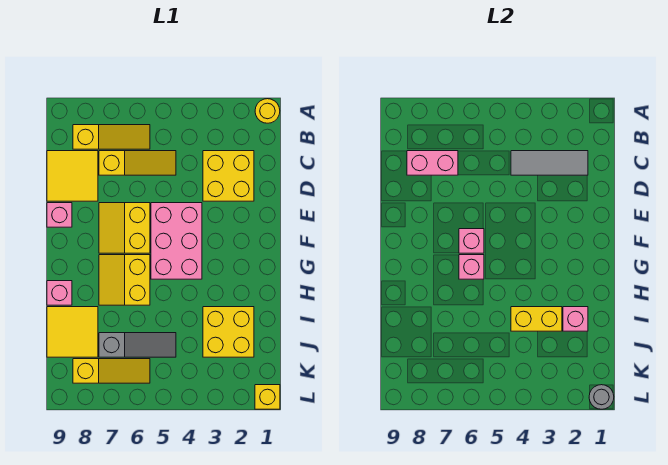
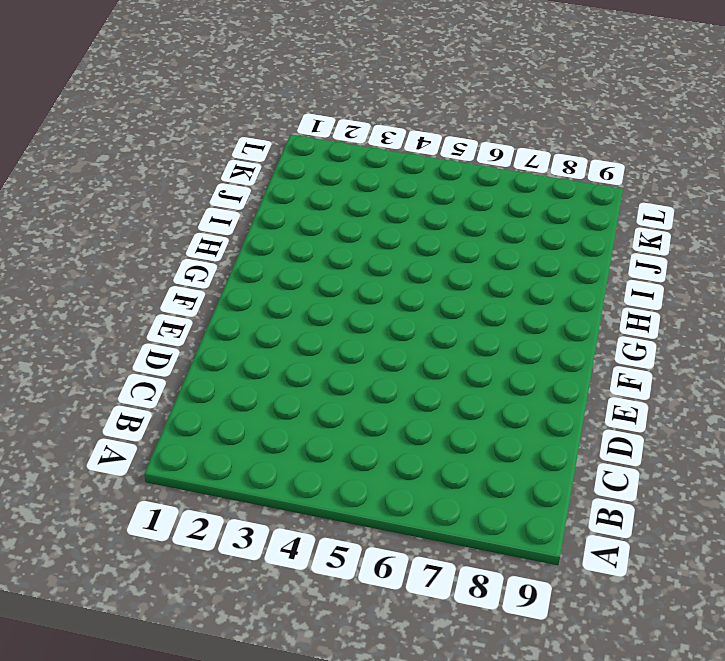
none -> yellow 1x1 round brick [255,99,280,123]
none -> yellow 1x3 slope [73,125,150,149]
none -> yellow 2x2 brick [203,151,254,201]

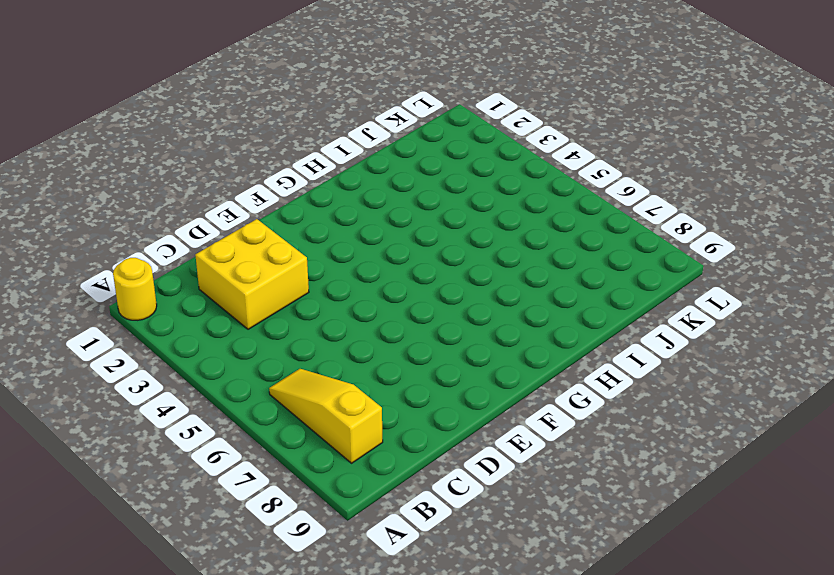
none -> yellow 1x3 slope [99,151,176,175]
none -> yellow 2x2 tile [47,151,98,201]
none -> pink 2x3 brick [151,203,202,279]

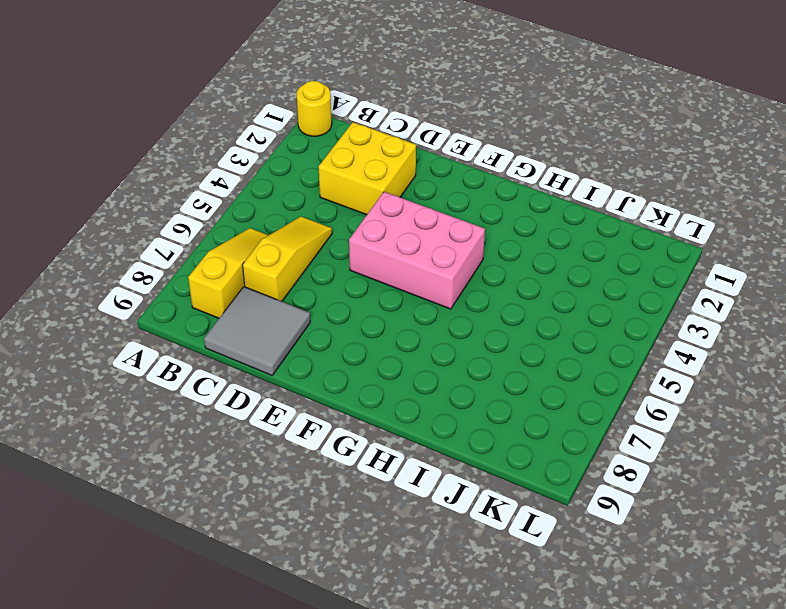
grey 2x2 tile [204,287,310,375] -> yellow 2x2 tile [47,151,98,201]
none -> yellow 2x2 slope [99,203,150,253]
none -> pink 1x1 brick [47,203,72,227]
none -> yellow 2x2 slope [99,255,150,305]

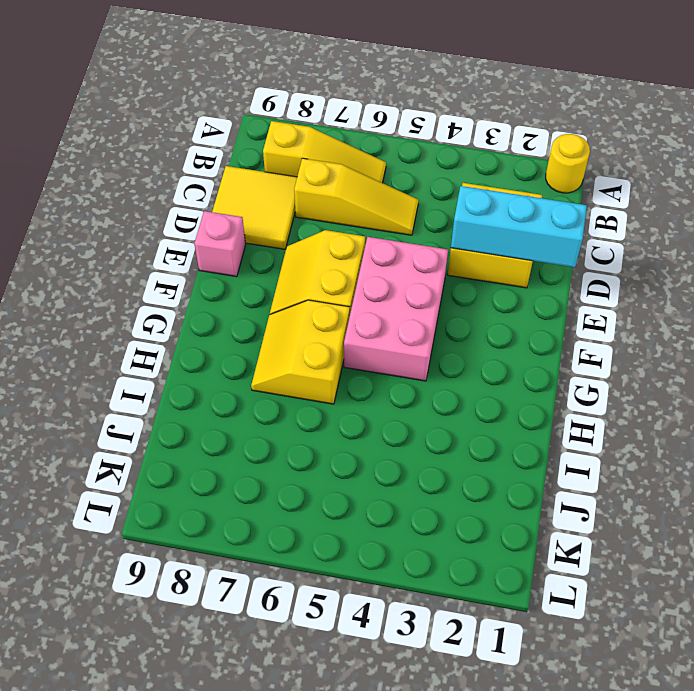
cyan 1x3 brick [451,186,587,267] -> none
none -> pink 1x1 brick [47,281,72,305]
none -> yellow 2x2 brick [203,307,254,357]
none -> yellow 2x2 tile [47,307,98,357]

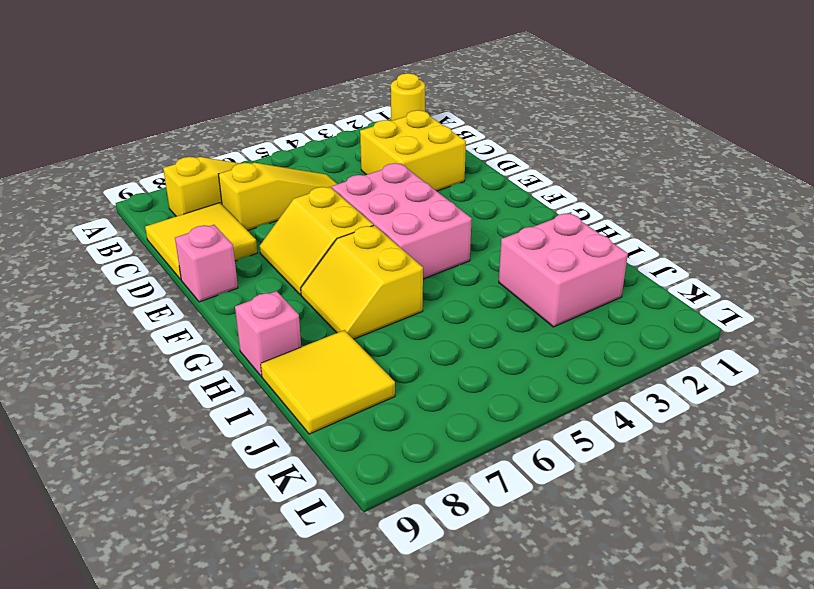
pink 2x2 brick [499,213,628,327] -> yellow 2x2 brick [203,307,254,357]
none -> grey 1x3 slope [99,333,176,357]
none -> yellow 1x3 slope [73,359,150,383]
none -> yellow 1x1 brick [255,385,280,409]

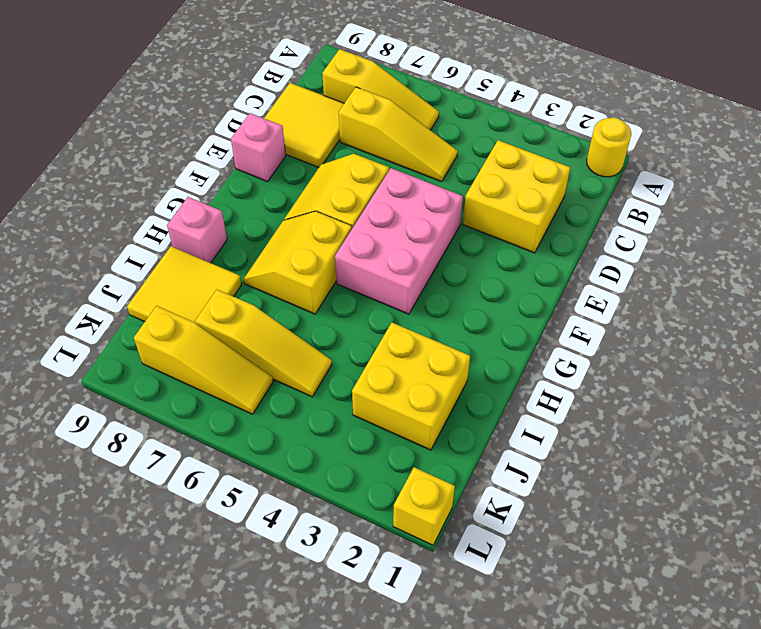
yellow 1x3 slope [195,290,332,397] -> grey 1x3 slope [99,333,176,357]
none -> grey 1x3 tile [511,151,588,175]
none -> pink 1x2 brick [407,151,458,175]
none -> pink 1x1 brick [459,229,484,253]

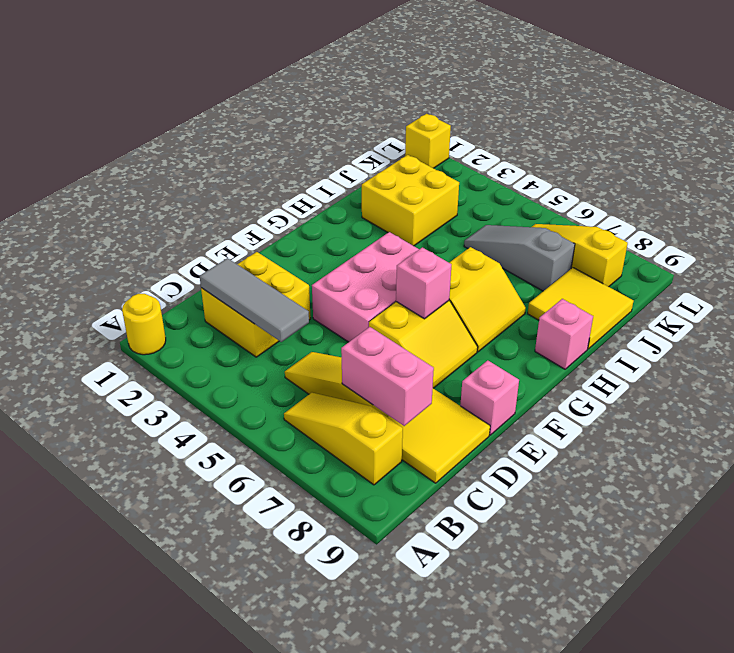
none -> pink 1x1 brick [459,255,484,279]
none -> pink 1x1 brick [563,307,588,331]
none -> yellow 1x2 brick [511,307,562,331]

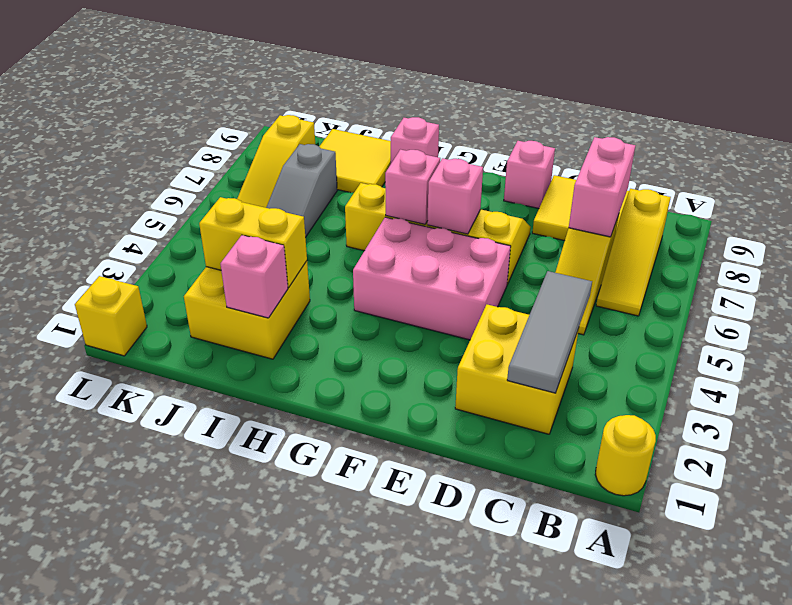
yellow 1x2 brick [199,197,307,287] -> yellow 1x2 brick turned to [511,307,562,331]
none -> grey 1x1 round brick [589,385,614,409]

